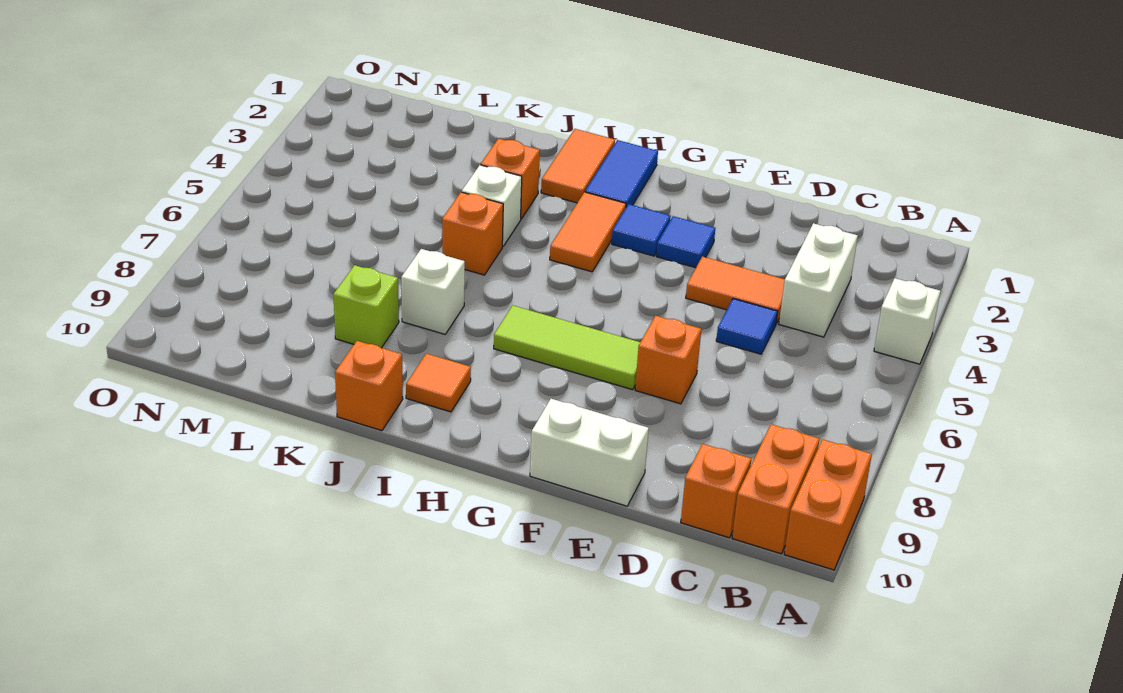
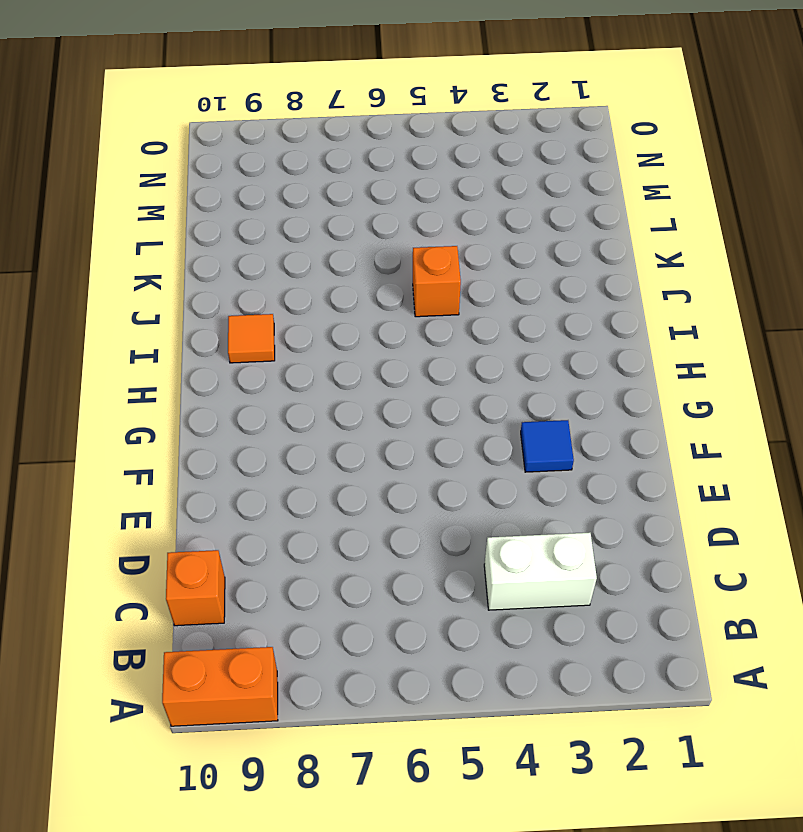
none -> white 1x1 brick [874,278,940,364]
none -> orange 1x2 brick [732,424,820,554]
none -> orange 1x2 tile [686,256,785,324]

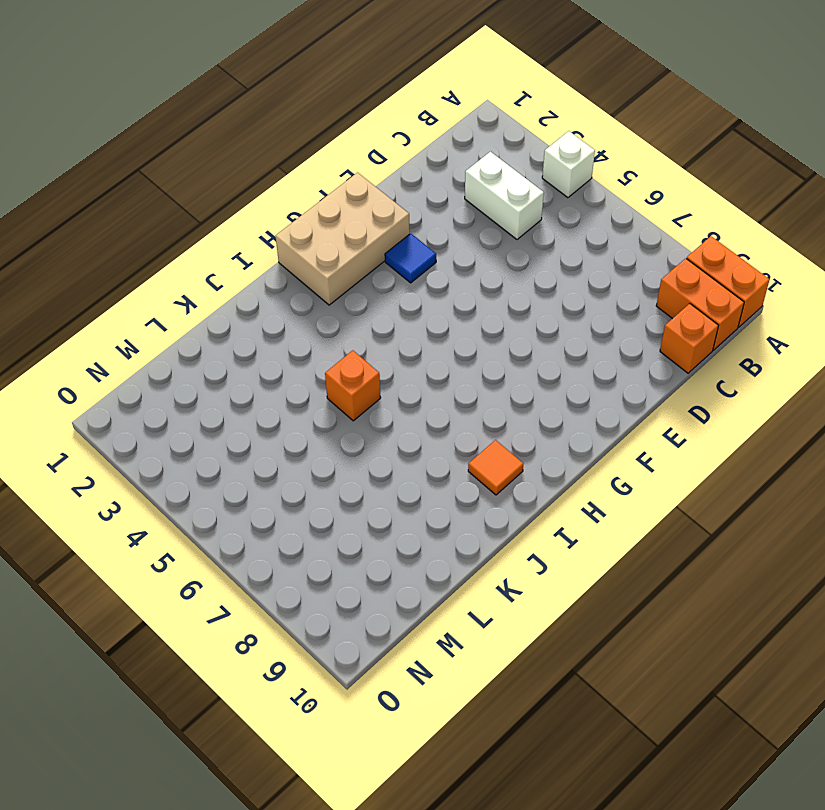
tan 2x3 brick [276,173,410,305] -> blue 1x2 tile [585,140,658,207]
none -> orange 1x2 tile [686,256,785,324]
none -> blue 1x1 tile [716,299,778,354]
none -> orange 1x1 brick [635,316,701,404]

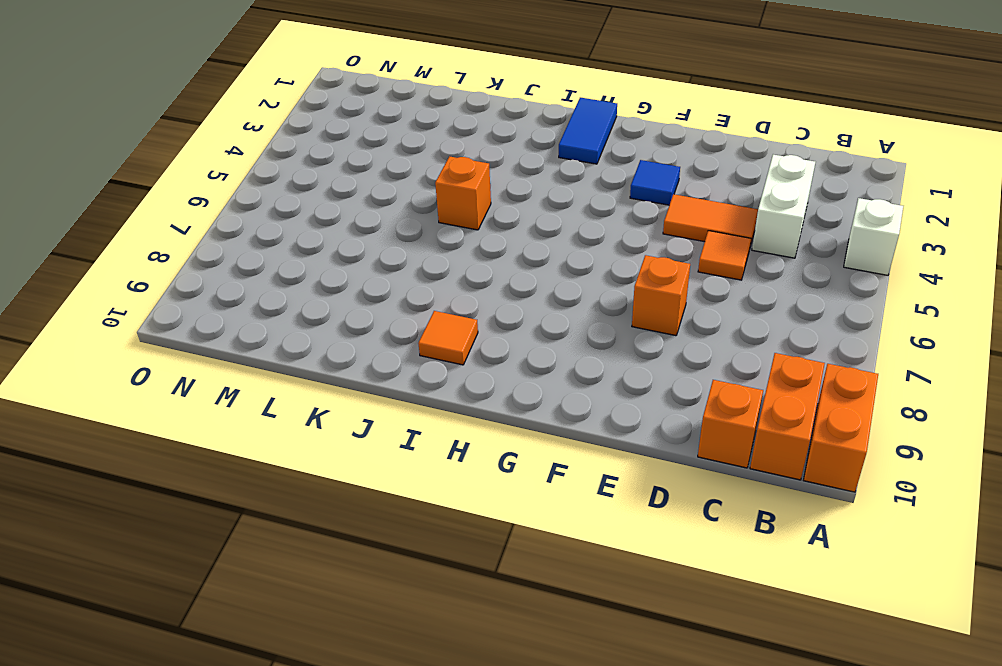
orange 1x1 tile [698,231,751,280] -> blue 1x1 tile [716,299,778,354]
none -> white 1x2 brick [530,399,649,506]
none -> lime 1x3 tile [494,305,640,390]
none -> blue 1x1 tile [612,204,671,256]

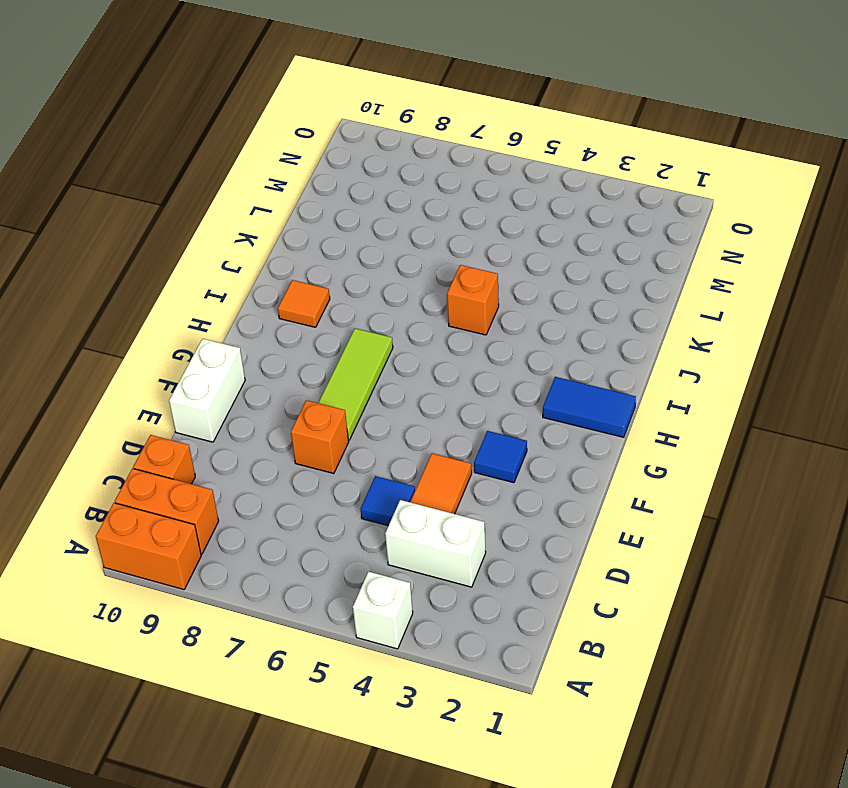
none -> blue 1x1 tile [612,204,671,256]
none -> orange 1x2 tile [550,192,626,272]
none -> orange 1x2 tile [541,129,615,203]

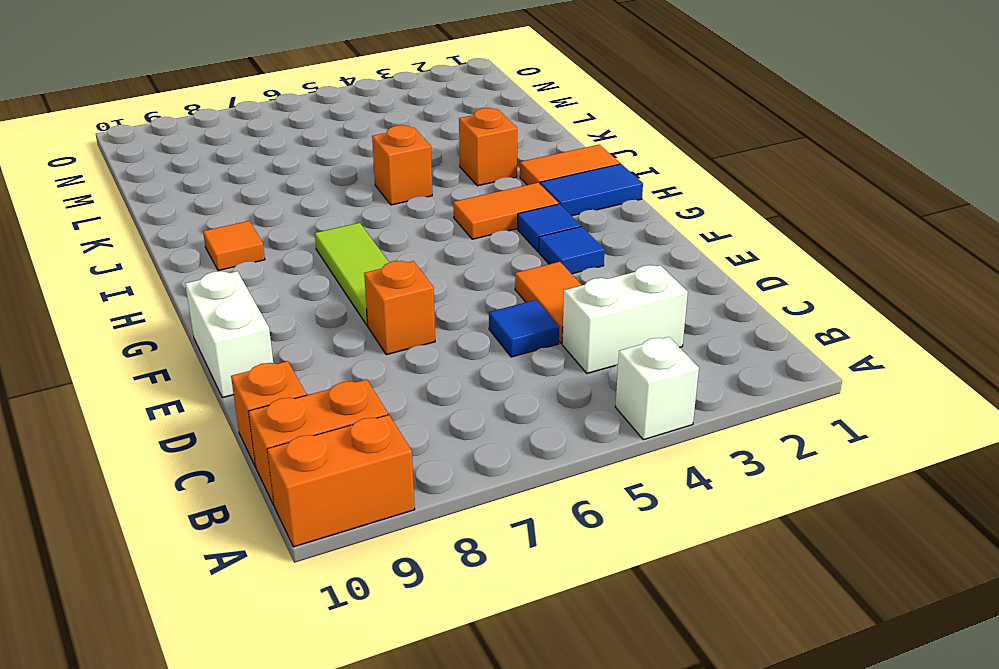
none -> white 1x1 brick [462,165,522,247]
none -> white 1x1 brick [401,249,465,334]
none -> orange 1x1 brick [335,341,403,431]

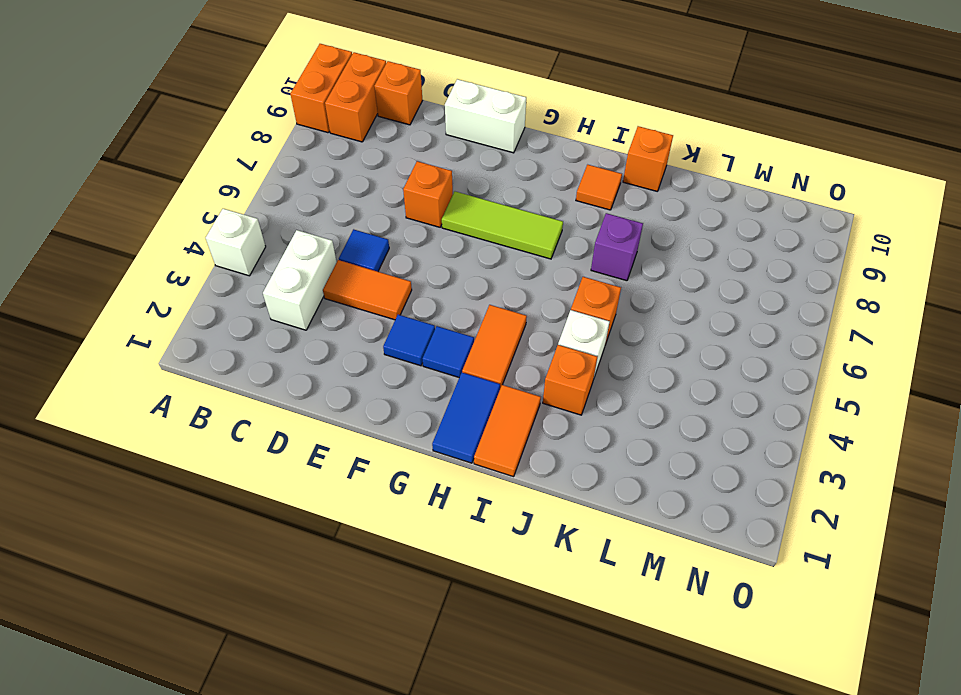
purple 1x1 brick [591,213,643,281] -> white 1x1 brick [401,249,465,334]
none -> lime 1x1 brick [333,265,399,348]

